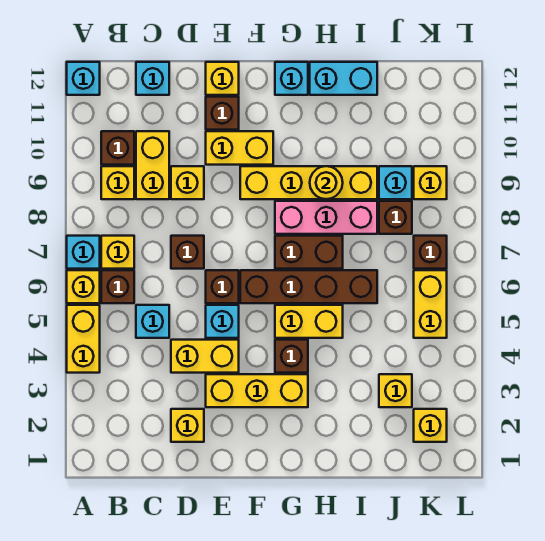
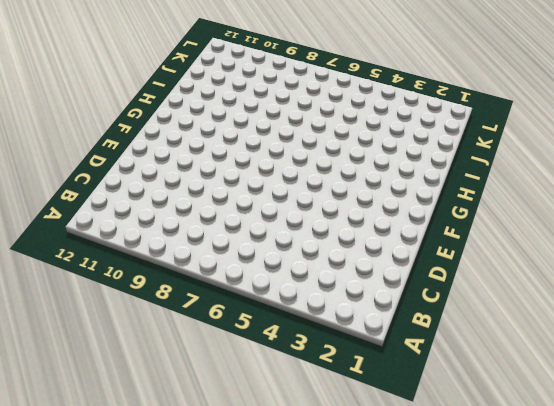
none -> yellow 1x2 brick [67,305,100,373]
none -> yellow 1x1 brick [67,270,100,303]
none -> cyan 1x1 brick [67,236,100,269]
none -> cyan 1x1 brick [67,62,100,95]

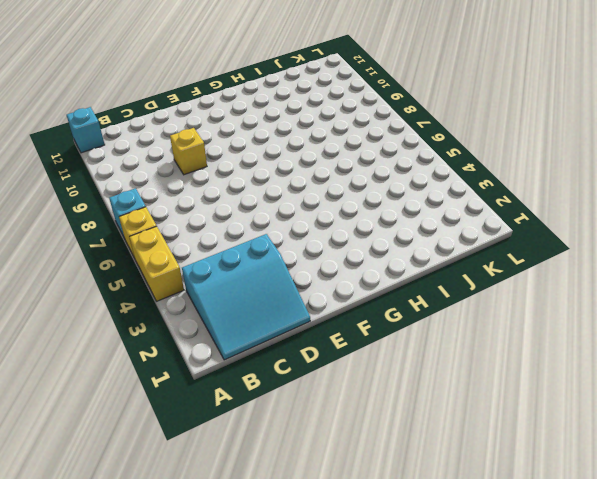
cyan 3x3 slope [182,234,310,360] -> yellow 1x1 brick [171,409,204,442]
none -> brown 1x1 brick [101,270,134,303]
none -> yellow 1x1 brick [101,236,134,269]
none -> yellow 1x1 brick [101,166,134,199]
none -> brown 1x1 brick [101,131,134,165]

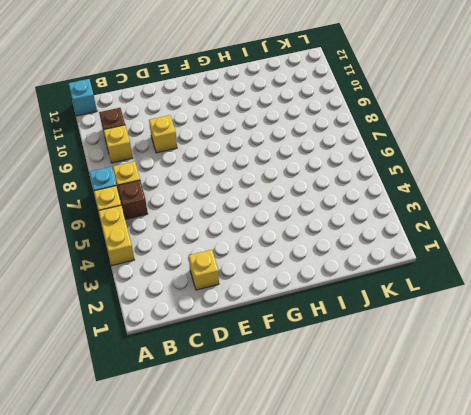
none -> cyan 1x1 brick [136,305,169,338]
none -> yellow 1x2 brick [136,131,169,199]
none -> cyan 1x1 brick [136,62,169,95]
none -> yellow 1x2 brick [171,340,239,373]

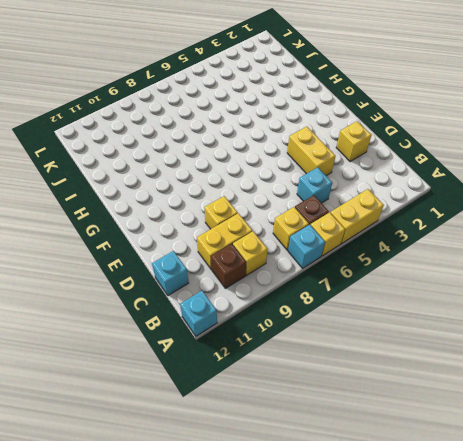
none -> brown 1x1 brick [171,236,204,269]
none -> yellow 1x3 brick [206,374,308,407]
none -> cyan 1x1 brick [206,305,239,338]
none -> brown 1x1 brick [206,270,239,303]

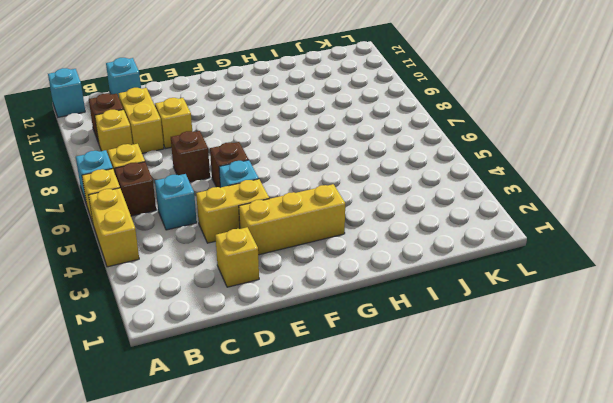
none -> yellow 1x2 brick [206,131,273,165]
none -> brown 1x1 brick [206,97,239,130]
none -> yellow 1x1 brick [206,62,239,95]
none -> brown 1x4 brick [240,270,377,303]

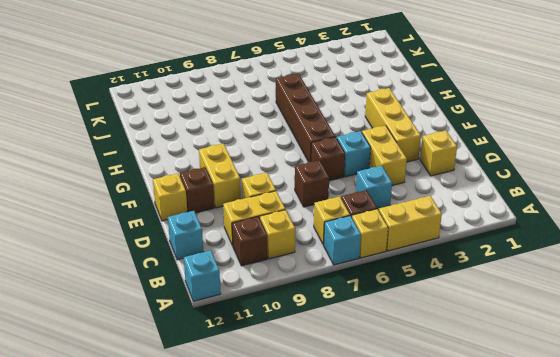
none -> yellow 1x4 brick [240,166,377,199]
none -> brown 1x1 brick [275,340,308,373]
none -> yellow 1x2 brick [275,305,343,338]
none -> brown 1x2 brick [275,236,343,269]

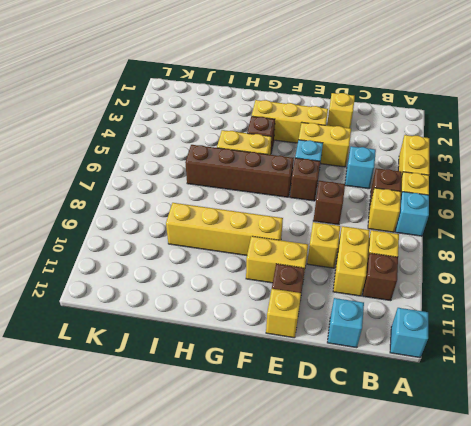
none -> brown 1x2 brick [275,236,343,269]
none -> pink 1x3 brick [275,201,377,234]
none -> cyan 1x1 brick [275,62,308,95]
none -> cyan 1x2 brick [310,62,377,95]

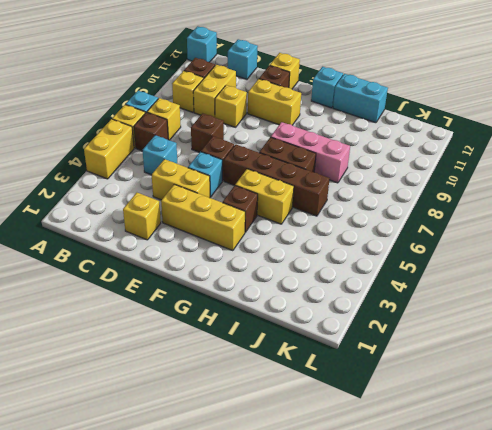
none -> yellow 1x4 brick [240,166,377,199]
none -> yellow 1x1 brick [379,374,412,407]
none -> brown 1x1 brick [379,201,412,234]
none -> cyan 1x1 brick [379,166,412,199]

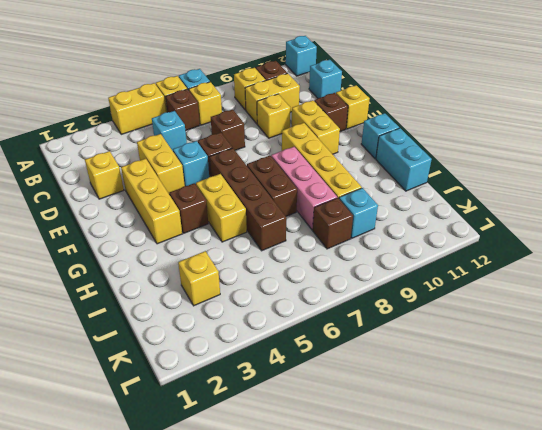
none -> yellow 1x1 brick [414,409,447,442]
none -> yellow 1x2 brick [414,270,447,338]
none -> brown 1x1 brick [414,236,447,269]
none -> yellow 1x1 brick [414,166,447,199]

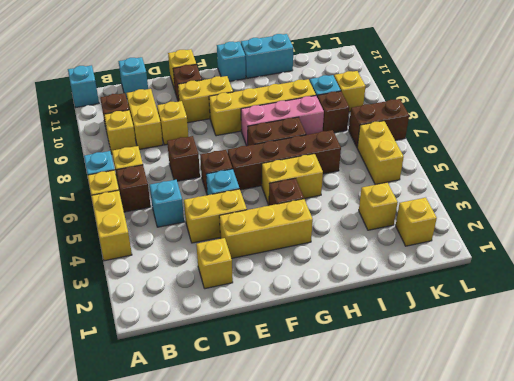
brown 1x2 brick [349,99,409,147] -> brown 1x1 brick [414,236,447,269]
none -> yellow 1x1 round brick [310,166,343,199]

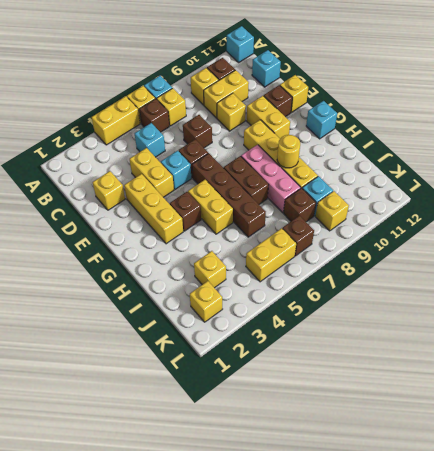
none -> cyan 1x2 brick [310,62,377,95]

